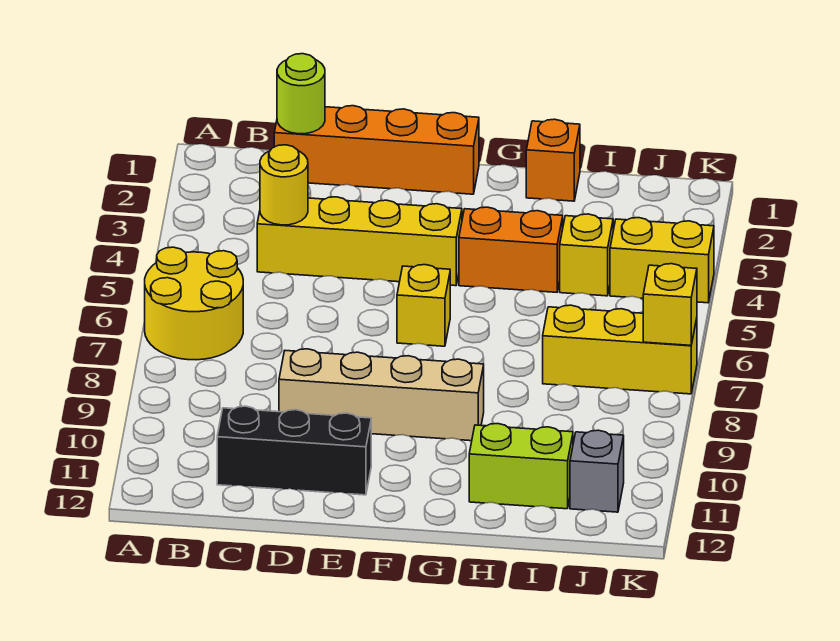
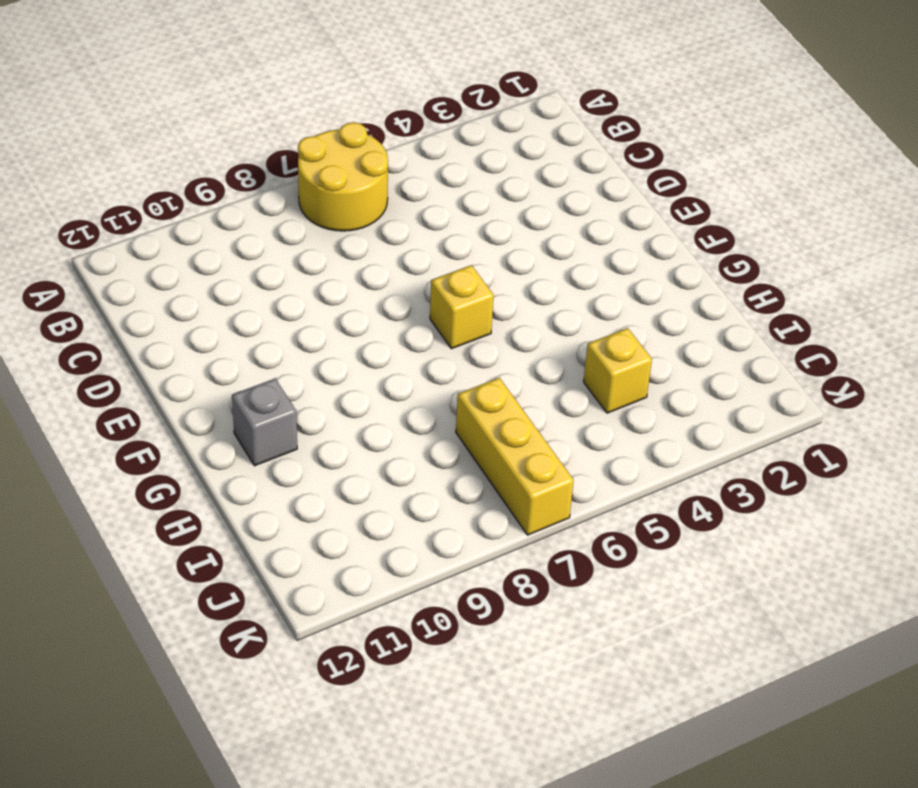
grey 1x1 brick [232,379,297,466] -> grey 1x1 brick moved to [570,430,624,512]
none -> orange 1x4 brick [274,106,479,194]
none -> yellow 1x4 brick [257,197,462,286]
none -> black 1x3 brick [217,406,371,495]

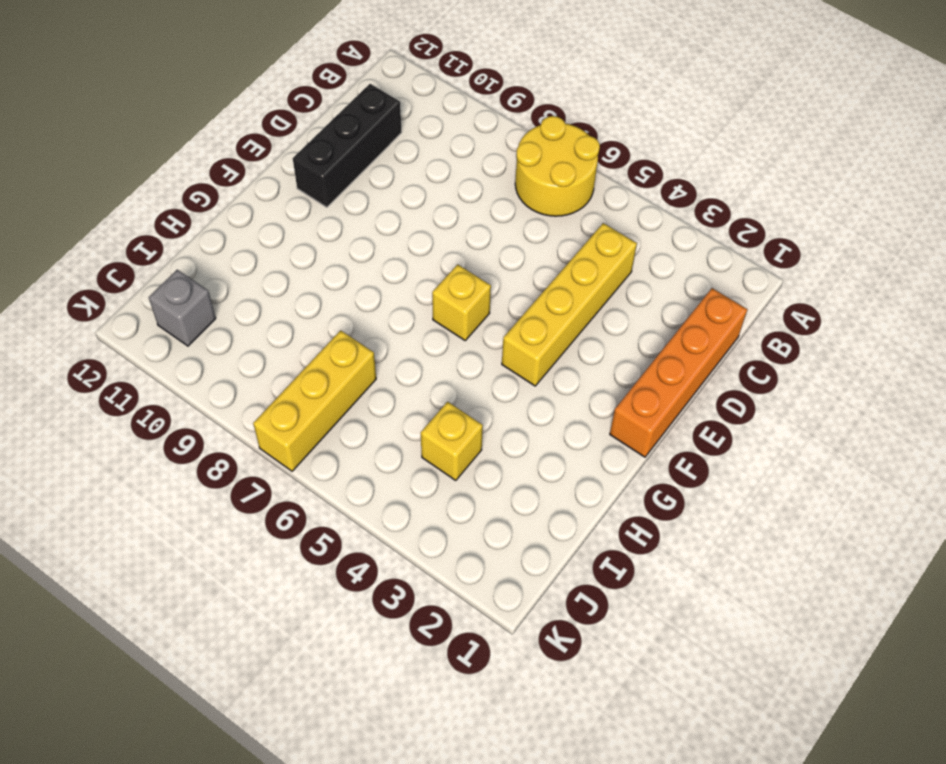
none -> tan 1x4 brick [279,349,484,441]
none -> orange 1x2 brick [459,207,563,292]
none -> orange 1x1 brick [526,119,580,201]

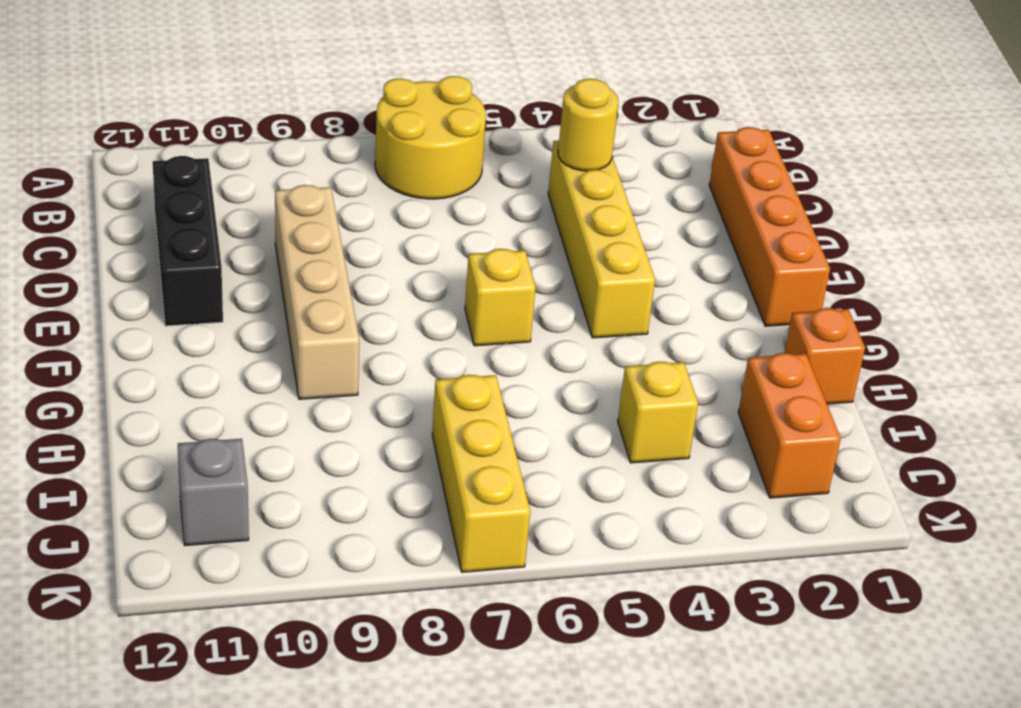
orange 1x2 brick [738,353,841,498] -> orange 1x2 brick moved to [459,207,563,292]
none -> lime 1x2 brick [469,424,573,509]
none -> yellow 1x2 brick [610,218,714,303]
none -> lime 1x1 round brick [277,54,325,134]

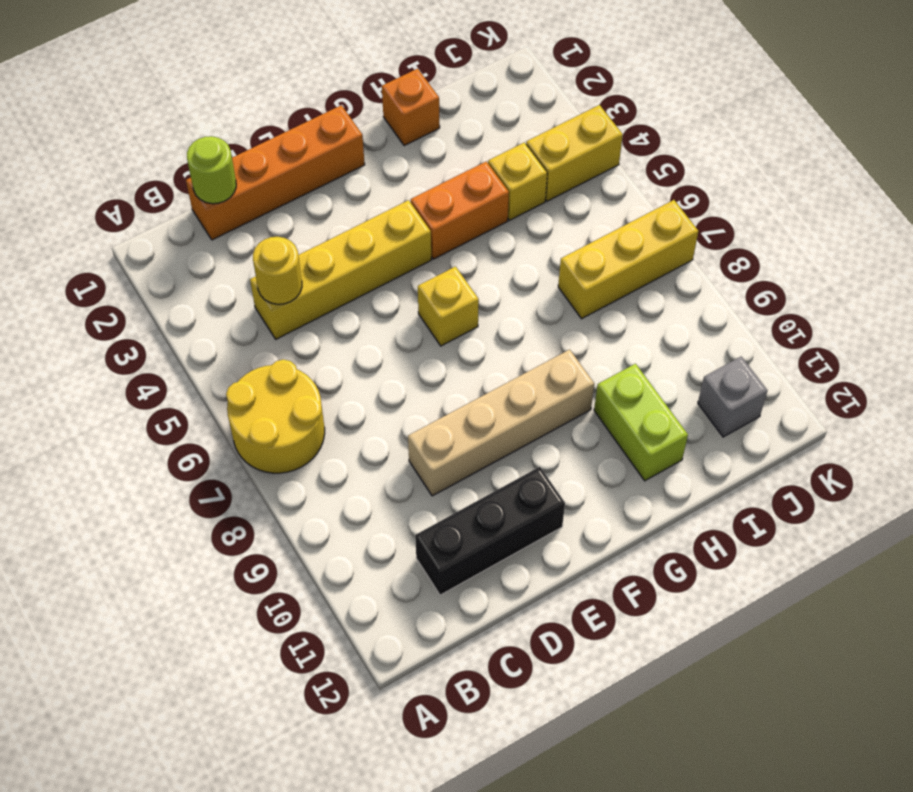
lime 1x2 brick [594,364,688,481] -> lime 1x2 brick turned to [469,424,573,509]
none -> yellow 1x1 brick [643,264,697,345]

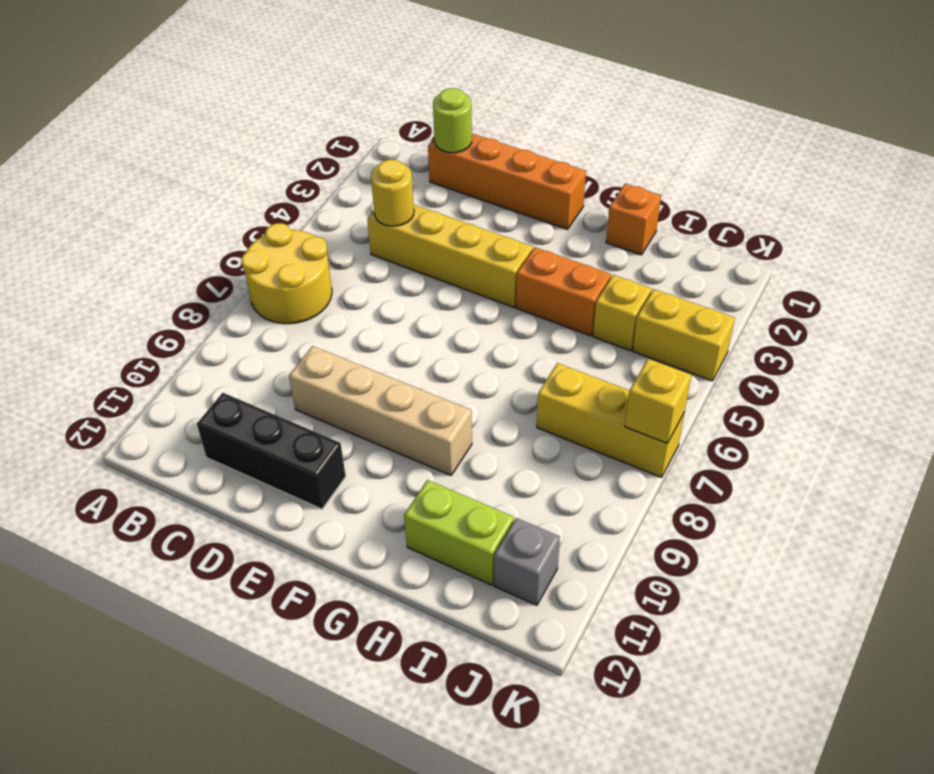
none -> yellow 1x1 brick [397,265,450,346]

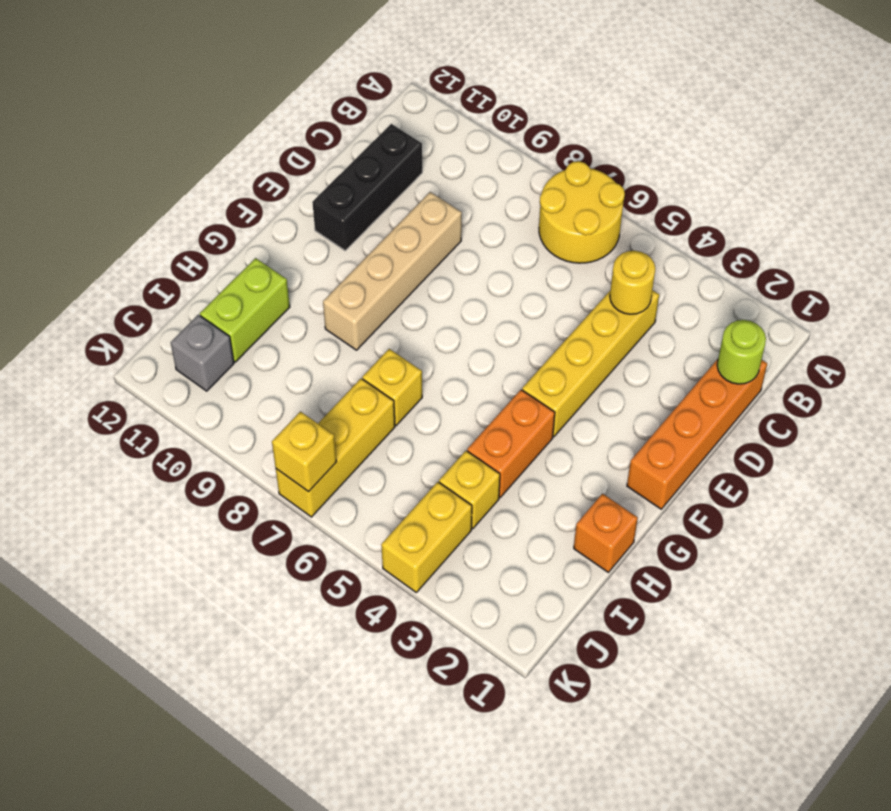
yellow 1x1 brick [362,349,422,425] -> yellow 1x1 brick moved to [397,265,450,346]

